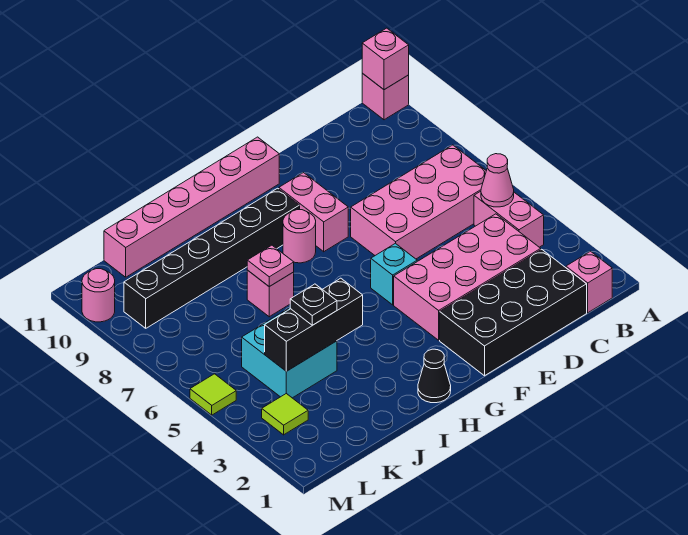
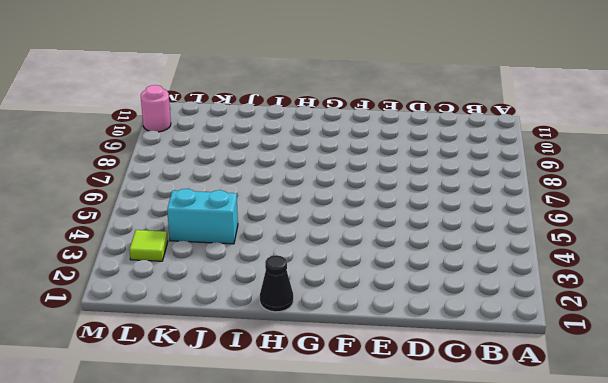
cyan 1x2 brick [167,189,238,244] -> cyan 2x2 brick [242,308,337,398]
none -> pink 1x1 brick [362,73,409,120]
none -> pink 1x1 brick [566,251,612,313]
none -> pink 1x2 brick [474,191,544,247]

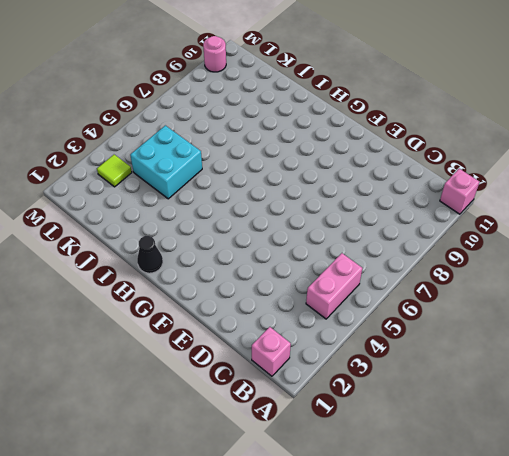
none -> pink 2x4 brick [351,145,486,259]
none -> black 2x4 brick [440,249,587,376]
none -> pink 2x4 brick [394,214,541,340]

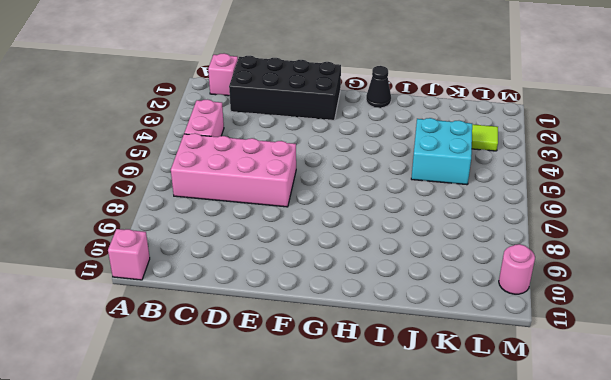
none -> pink 2x4 brick [394,214,541,340]
none -> cyan 1x1 brick [371,243,417,305]
none -> pink 1x2 brick [279,173,348,252]

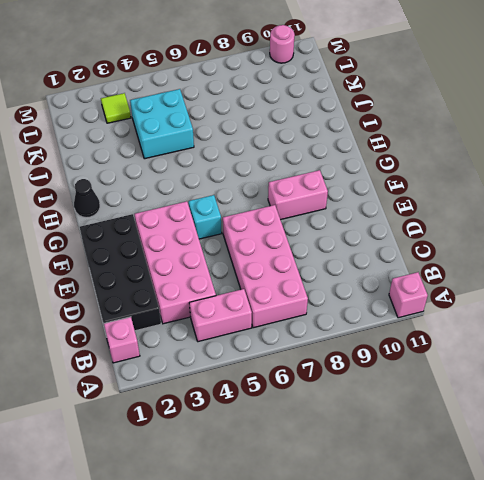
none -> pink 1x6 brick [104,137,279,277]
none -> pink 1x1 round brick [283,210,316,263]
none -> black 1x6 brick [124,188,300,328]

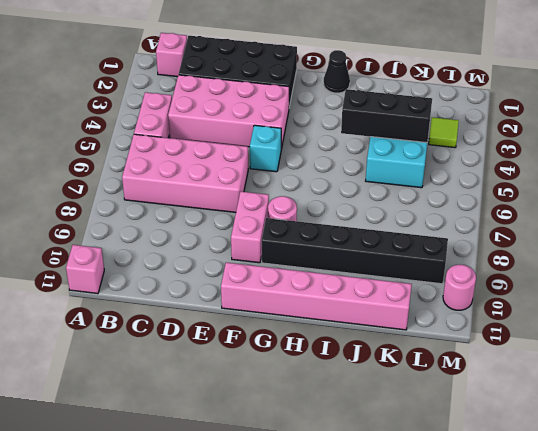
none -> pink 1x1 brick [247,270,294,317]
none -> lime 1x1 tile [190,374,236,415]
none -> pink 1x1 brick [362,28,409,90]

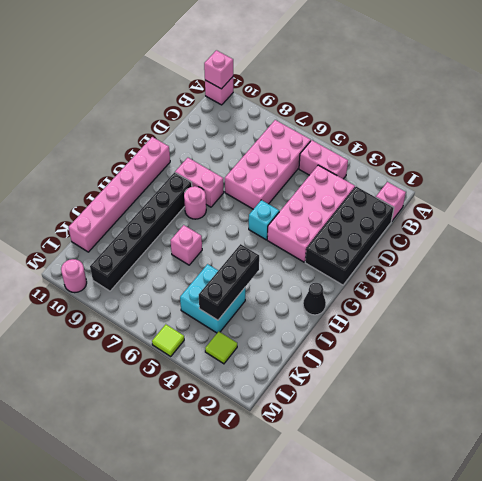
none -> pink 1x1 cone [481,154,514,207]
none -> pink 1x1 plate [247,245,294,287]
none -> black 1x1 plate [290,284,337,325]

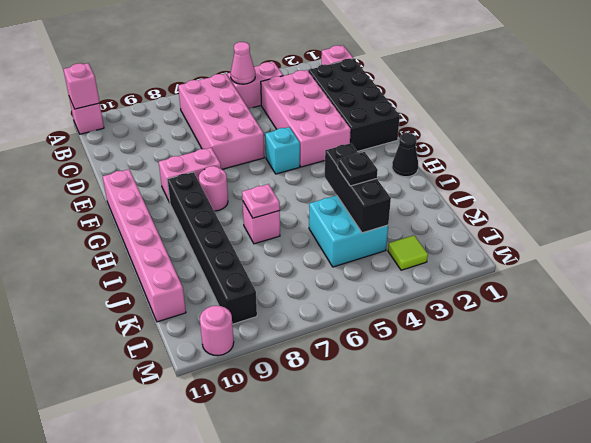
none -> lime 1x1 tile [190,374,236,415]

